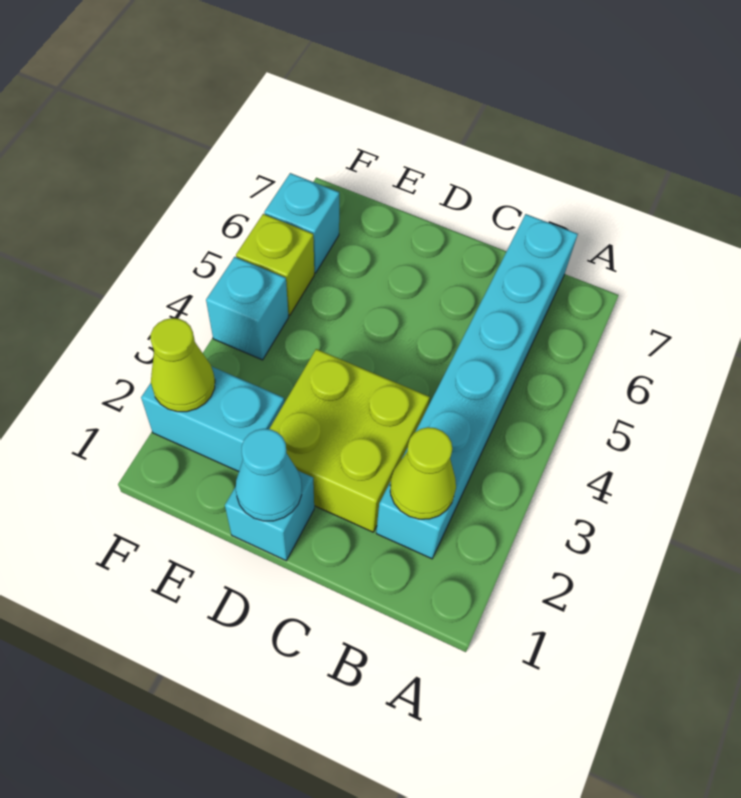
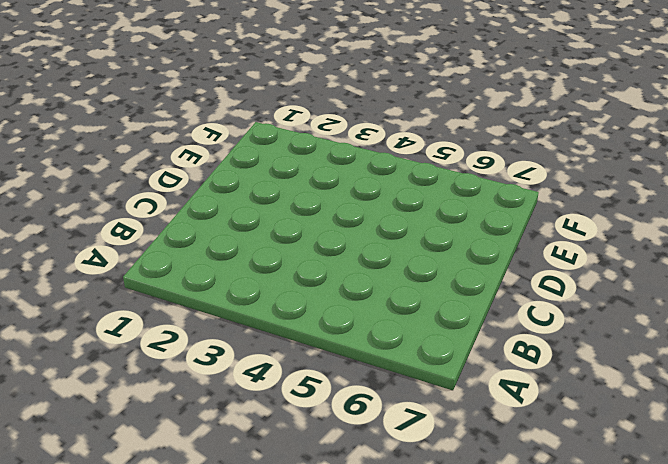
none -> cyan 1x6 brick [376,214,578,559]
none -> lime 2x2 brick [270,349,430,532]

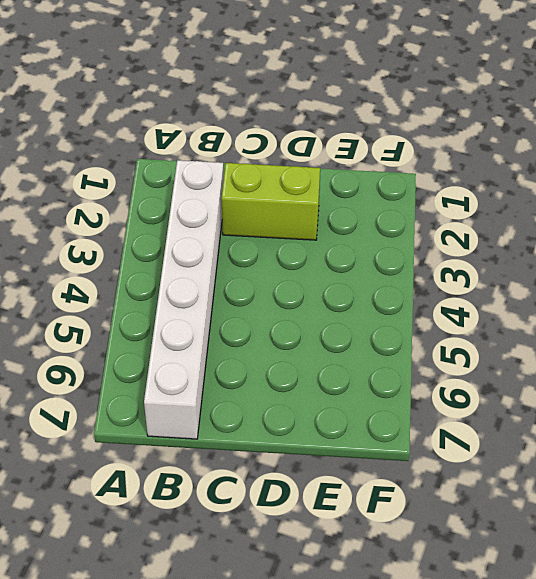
white 1x6 brick [144,160,224,439] -> cyan 1x6 brick [376,214,578,559]
lime 1x2 brick [221,163,320,240] -> lime 2x2 brick [270,349,430,532]
none -> cyan 1x1 brick [225,471,314,561]
none -> cyan 1x2 brick [141,366,284,472]

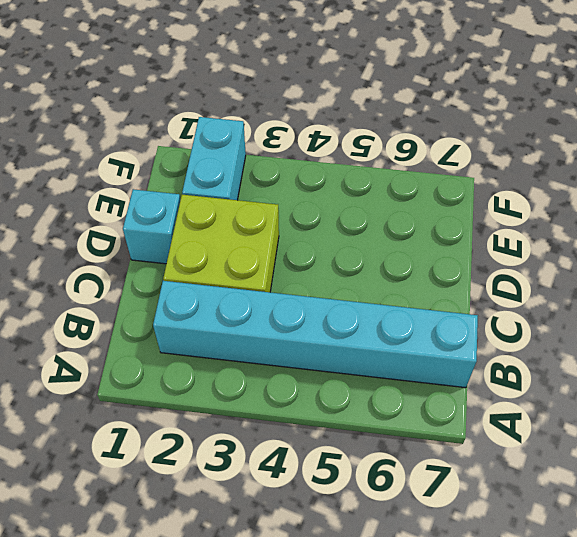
none -> cyan 1x1 brick [206,257,288,360]
none -> lime 1x1 brick [236,214,314,315]

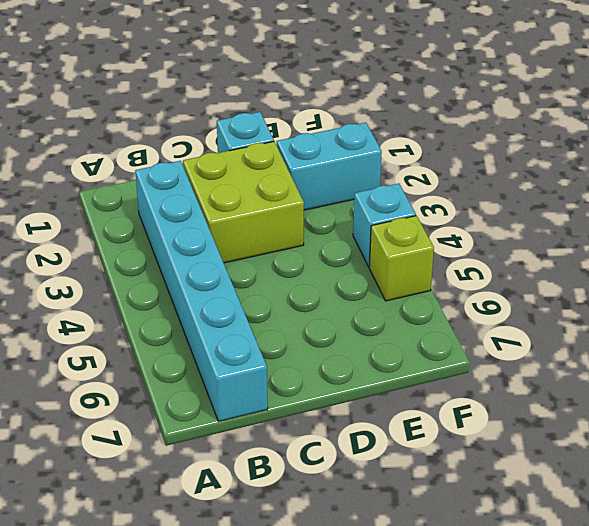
none -> cyan 1x1 brick [264,173,339,273]
none -> lime 1x1 cone [390,427,456,519]

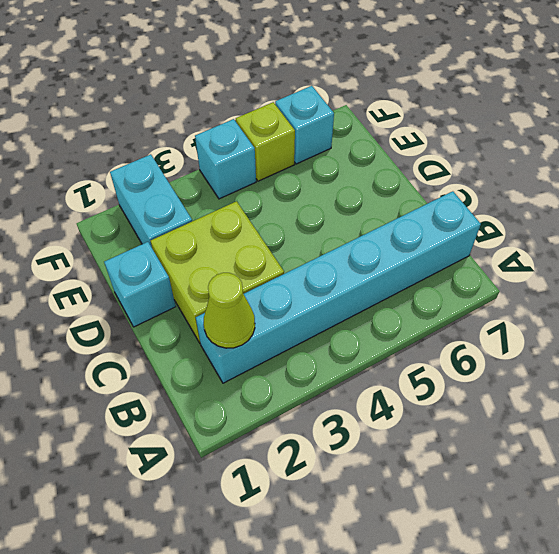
none -> cyan 1x1 cone [236,429,302,521]
none -> lime 1x1 cone [151,318,215,412]

